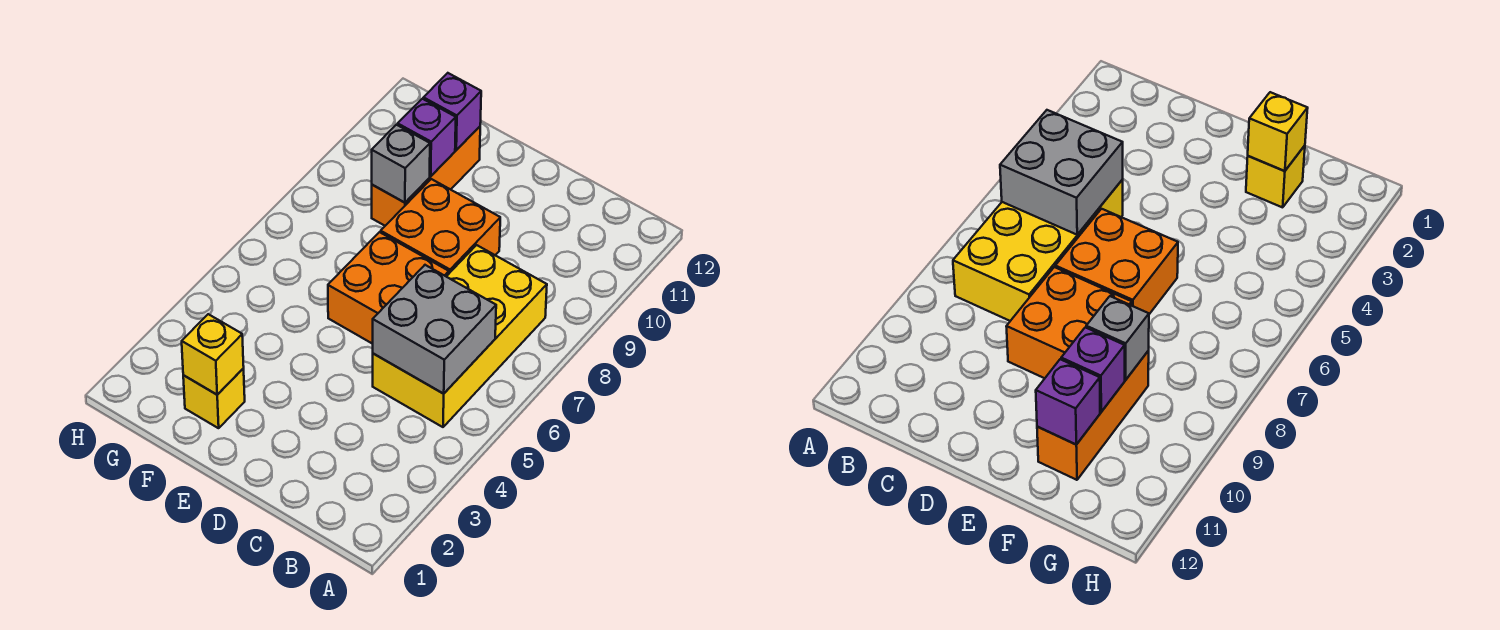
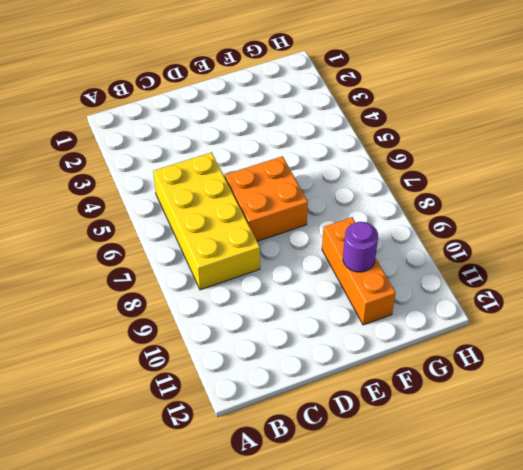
purple 1x1 round brick [343,222,378,272] -> purple 1x1 brick [398,99,456,176]
none -> orange 2x2 brick [381,179,500,273]
none -> yellow 1x1 brick [183,369,245,428]

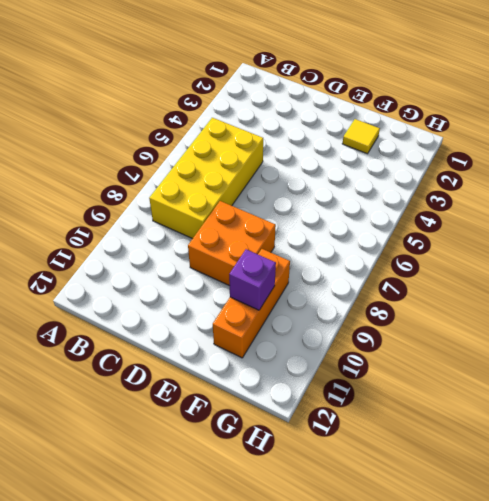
yellow 1x1 tile [342,119,380,154] -> yellow 1x1 brick [183,369,245,428]
none -> orange 2x2 brick [328,232,449,344]
none -> grey 2x2 brick [373,265,496,394]

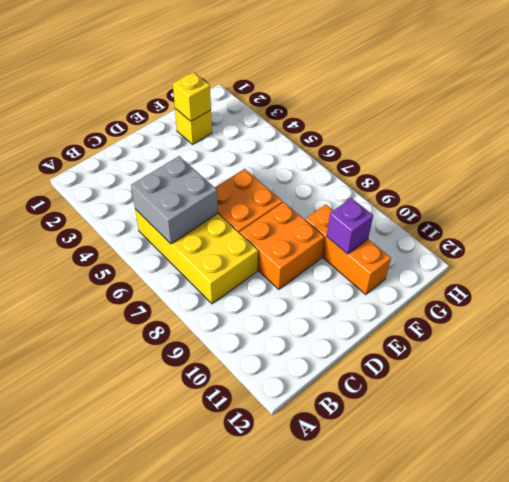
none -> grey 1x1 brick [372,125,430,203]
none -> purple 1x1 brick [423,73,481,150]

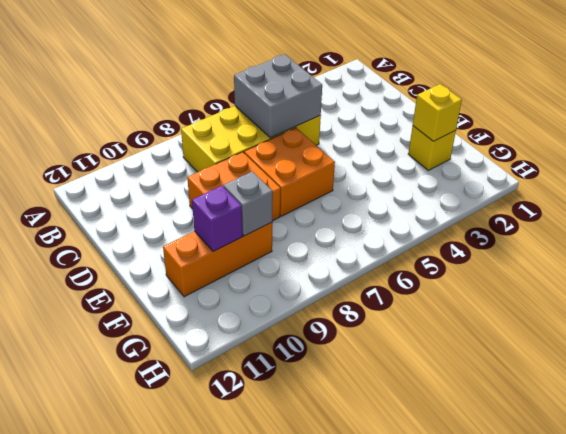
none -> purple 1x1 brick [423,73,481,150]

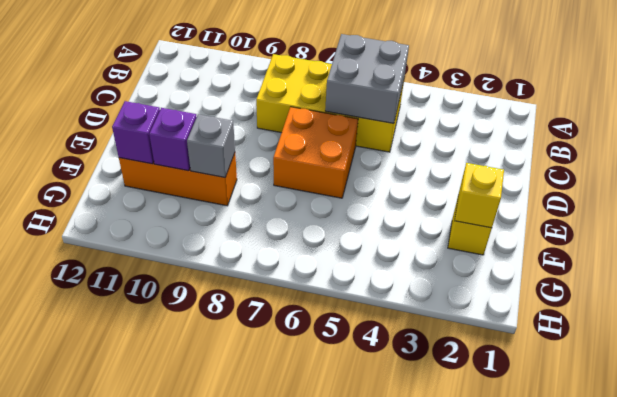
none -> orange 2x2 brick [381,179,500,273]

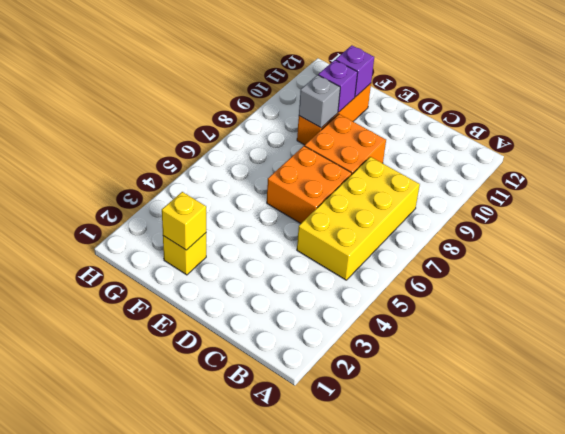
none -> grey 2x2 brick [373,265,496,394]

